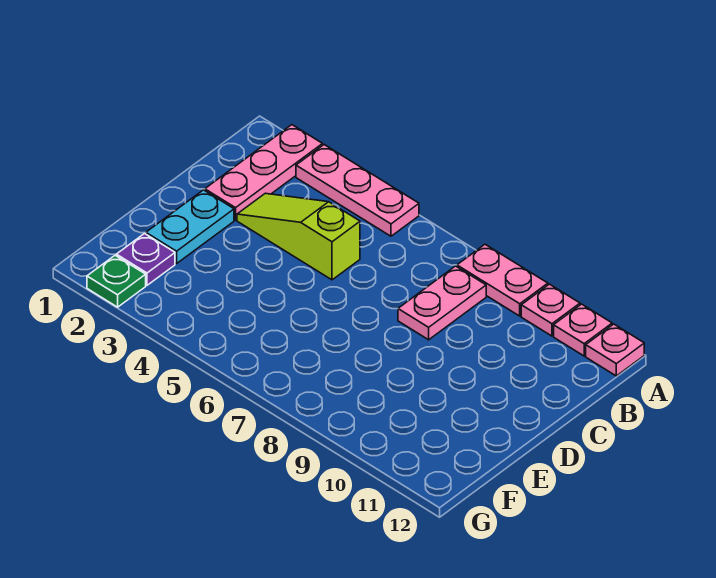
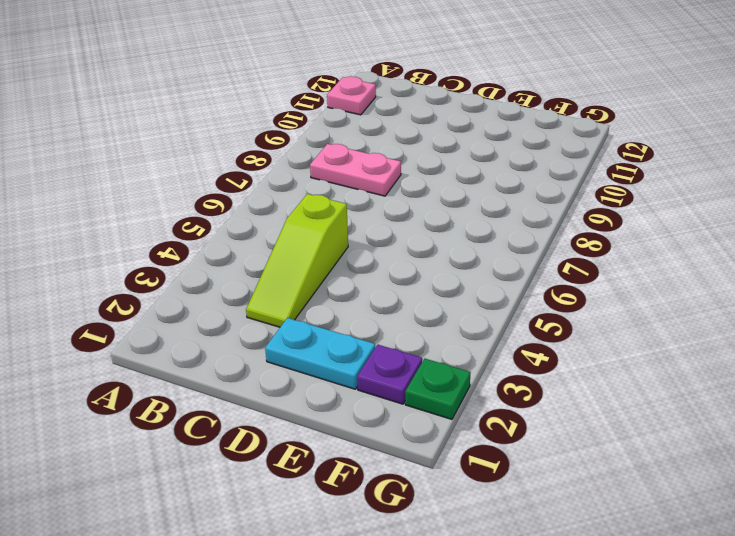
none -> pink 1x3 plate [205,125,323,220]
none -> pink 1x3 plate [296,145,419,236]

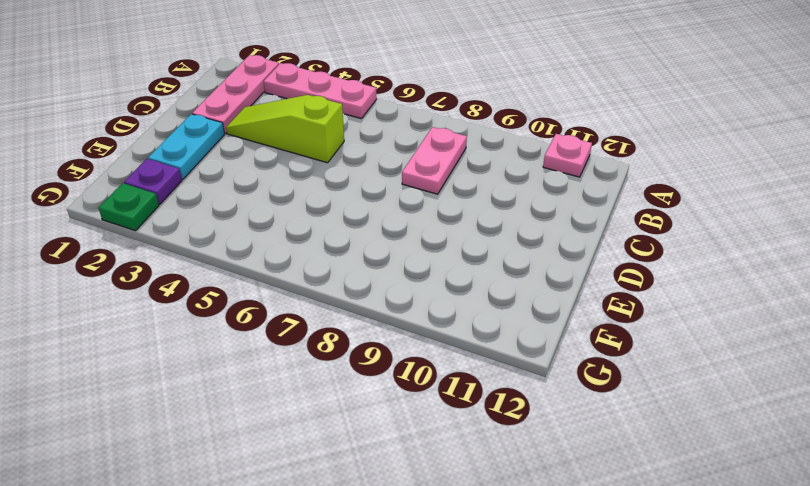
none -> pink 1x2 plate [457,244,548,316]
none -> pink 1x1 plate [521,284,580,336]

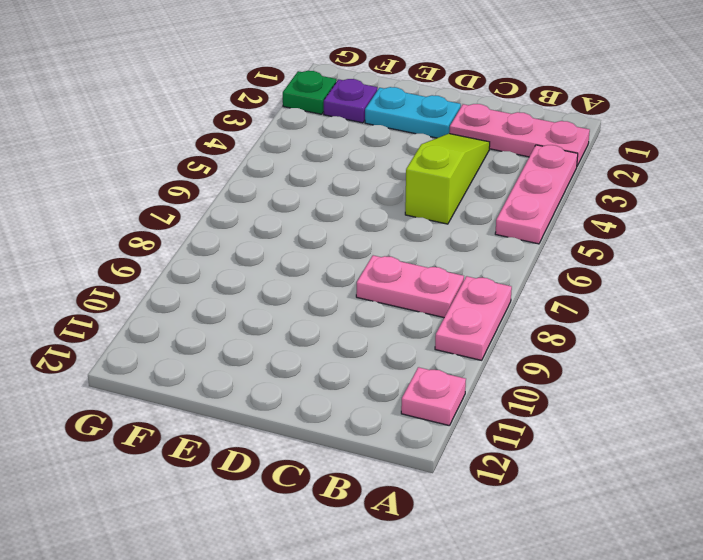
none -> pink 1x1 plate [521,284,580,336]
none -> pink 1x1 plate [586,324,644,376]

